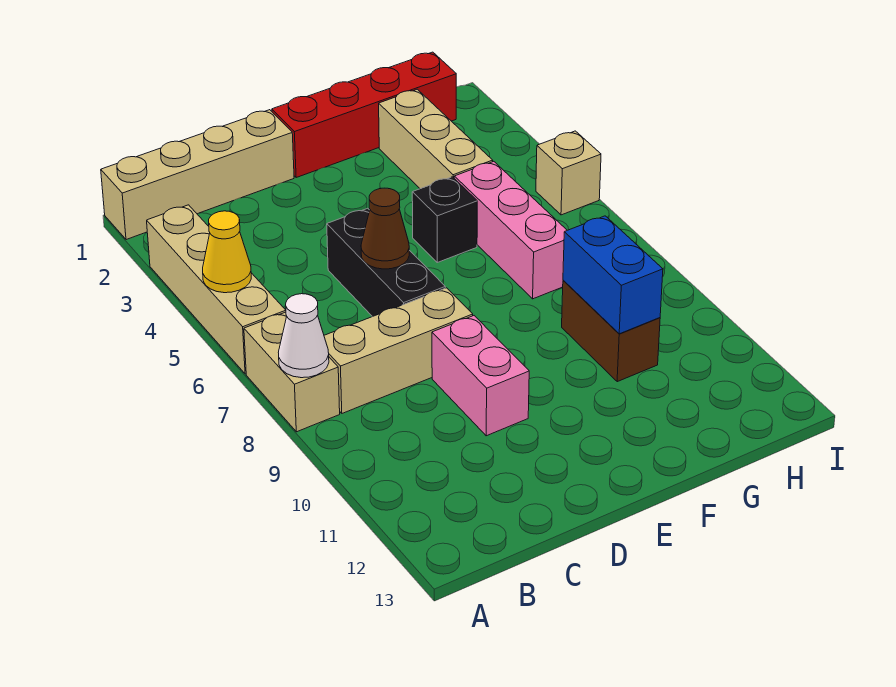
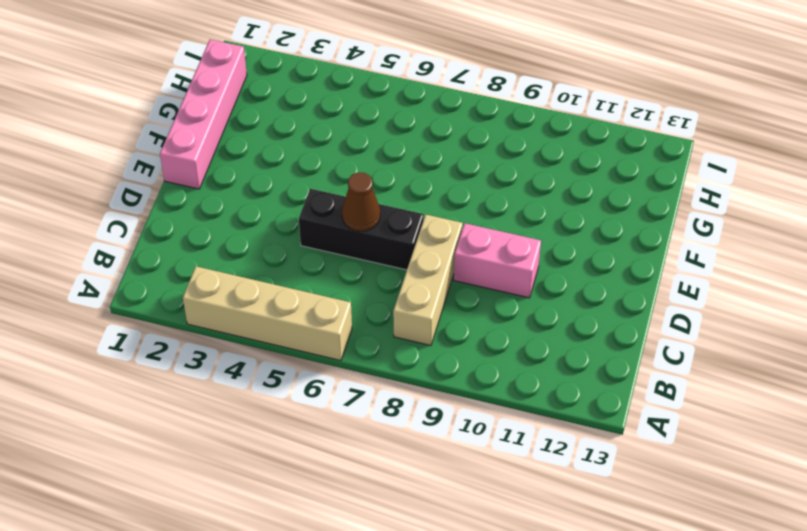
pink 1x4 brick [160,39,247,189] -> red 1x4 brick [272,52,456,177]
none -> tan 1x4 brick [101,110,294,240]
none -> tan 1x2 brick [244,312,340,432]
none -> black 1x1 brick [412,177,477,262]

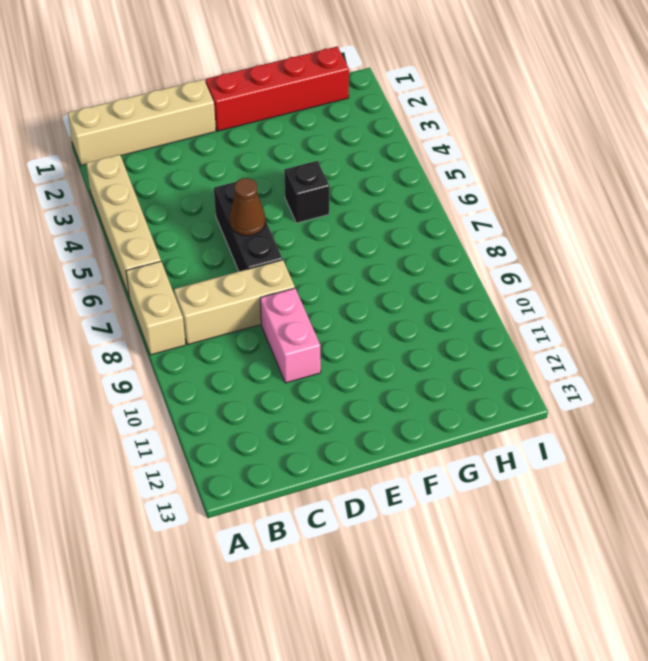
none -> tan 1x3 brick [379,89,493,189]
none -> pink 1x3 brick [454,161,567,299]
none -> brown 1x2 brick [562,280,660,382]

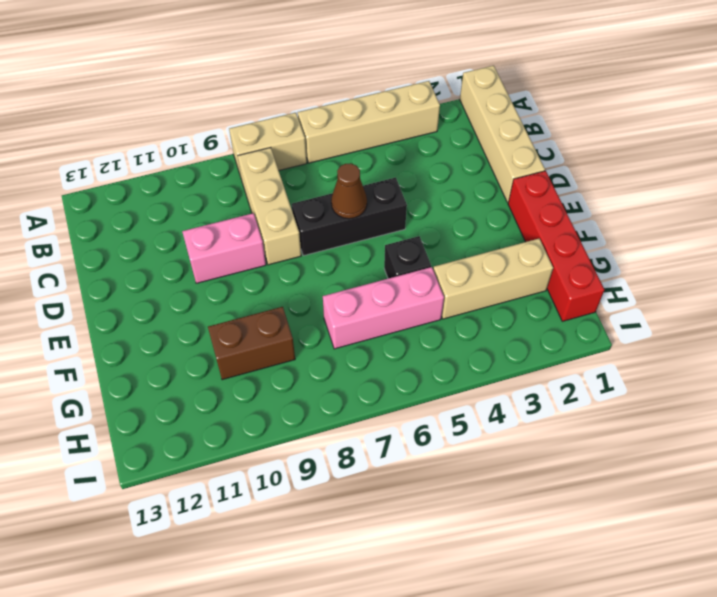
none -> tan 1x1 brick [536,131,601,215]
none -> yellow 1x1 cone [203,211,251,293]
none -> white 1x1 cone [278,294,329,378]

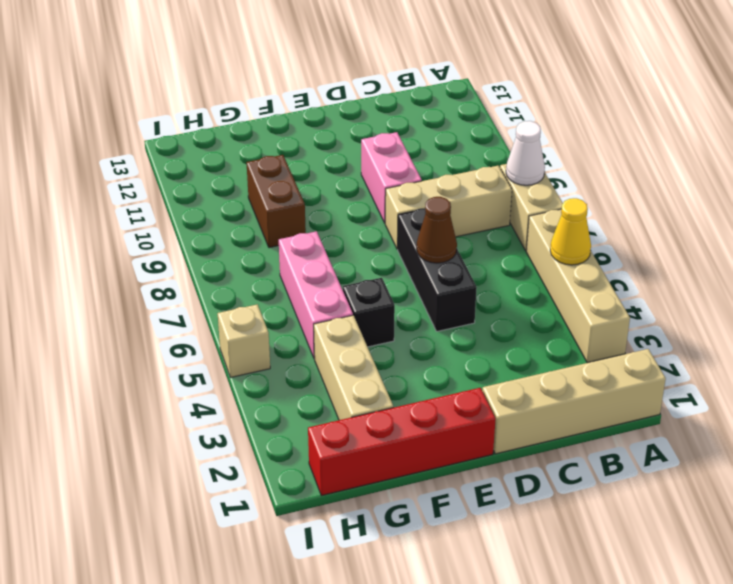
none -> blue 1x2 brick [563,216,663,334]

